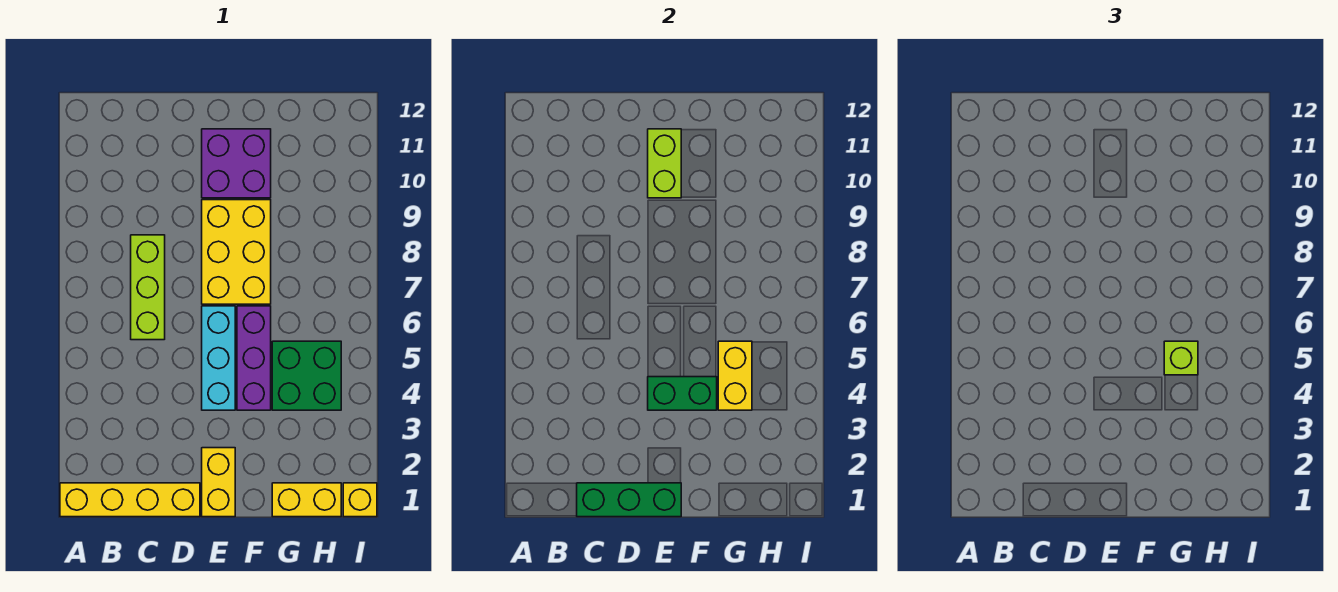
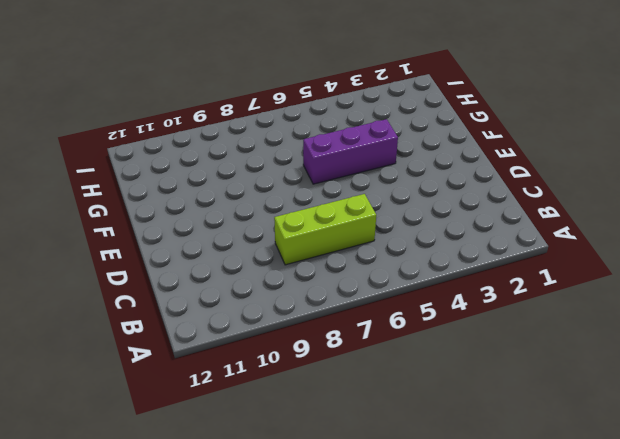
none -> yellow 1x4 brick [60,483,200,517]
none -> yellow 1x2 brick [202,448,235,517]
none -> cyan 1x3 brick [202,306,235,410]

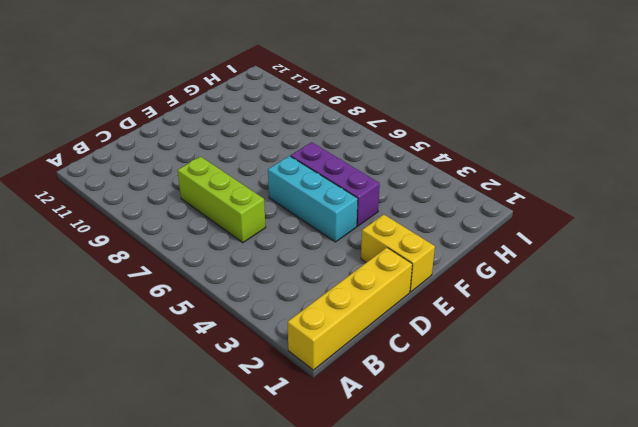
none -> yellow 2x3 brick [202,200,271,304]
none -> purple 2x2 brick [202,129,271,198]
none -> yellow 1x2 brick [272,483,341,517]

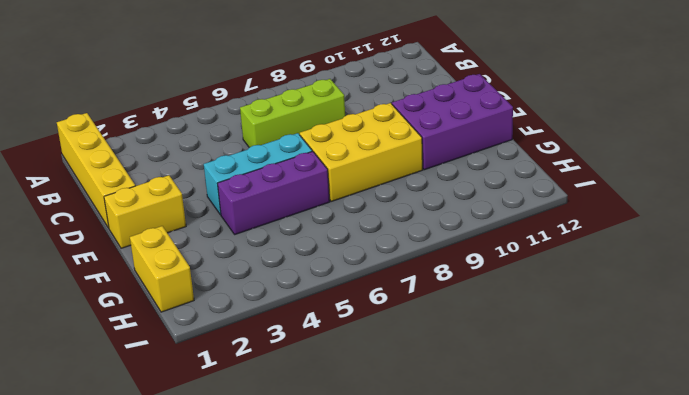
purple 2x3 brick [392,74,513,170] -> purple 2x2 brick [202,129,271,198]
none -> green 2x2 brick [272,341,341,410]
none -> yellow 1x1 brick [343,483,377,517]
none -> green 1x3 brick [577,483,681,517]

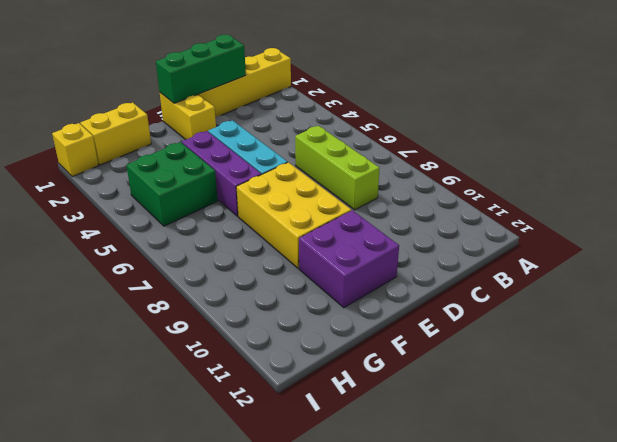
none -> green 1x2 brick [648,377,717,410]
none -> lime 1x2 brick [648,129,681,198]
none -> yellow 1x2 brick [718,341,752,410]

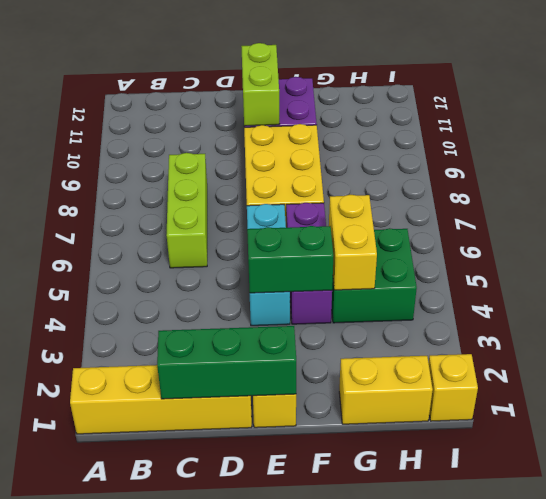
none -> lime 1x1 brick [1164,341,1198,375]

